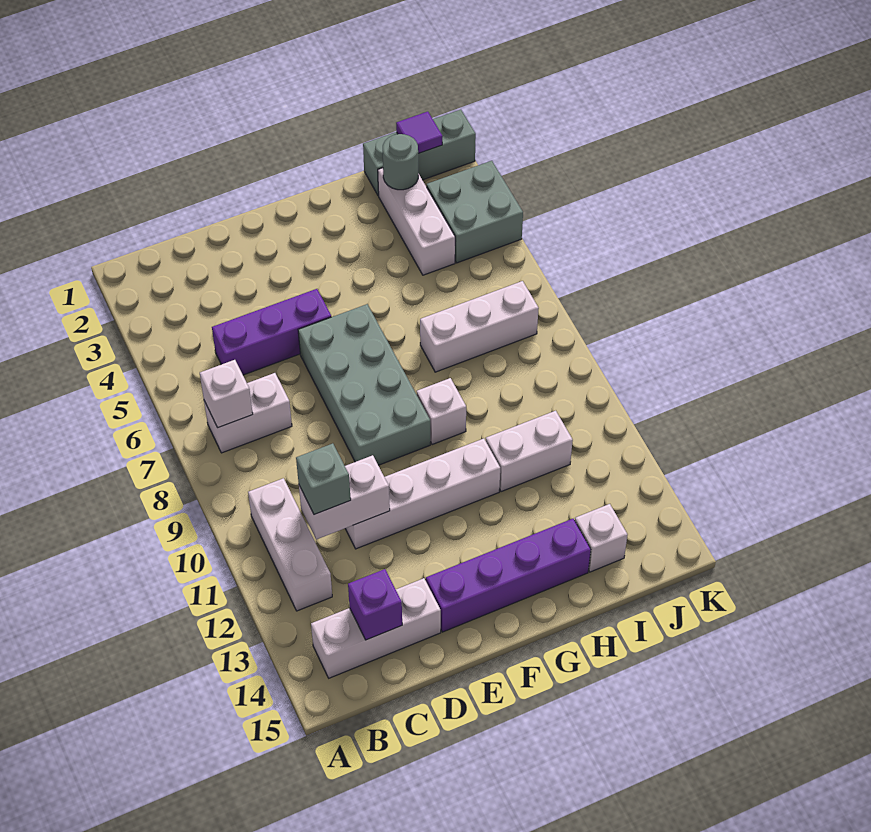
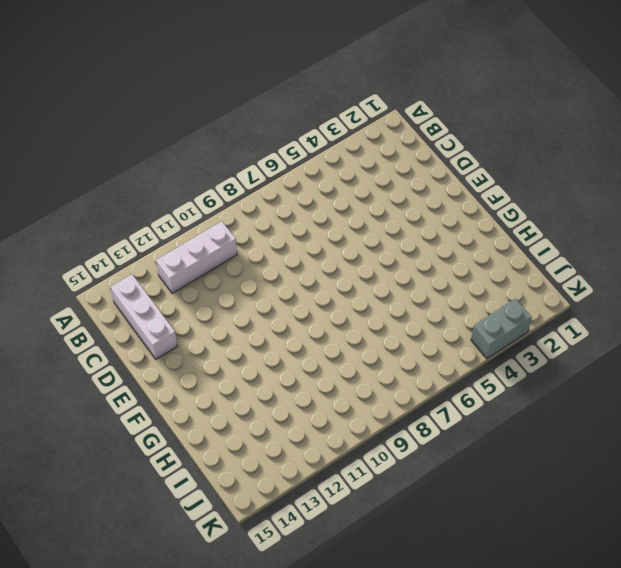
grey 1x2 brick [471,299,532,359] -> grey 2x2 brick [427,161,523,263]
none -> white 1x2 brick [204,373,292,453]
none -> purple 1x3 brick [212,289,331,375]
none -> white 1x4 brick [345,439,500,549]

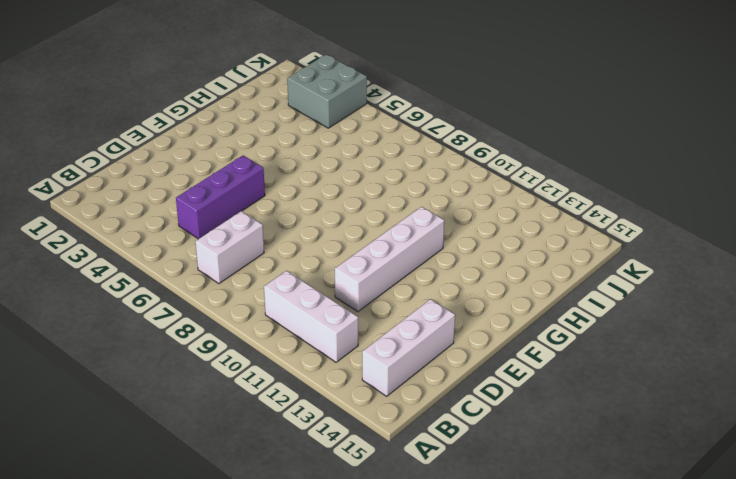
none -> grey 2x4 brick [298,304,430,465]
none -> purple 1x4 brick [426,519,591,632]
none -> white 1x1 brick [417,378,466,445]

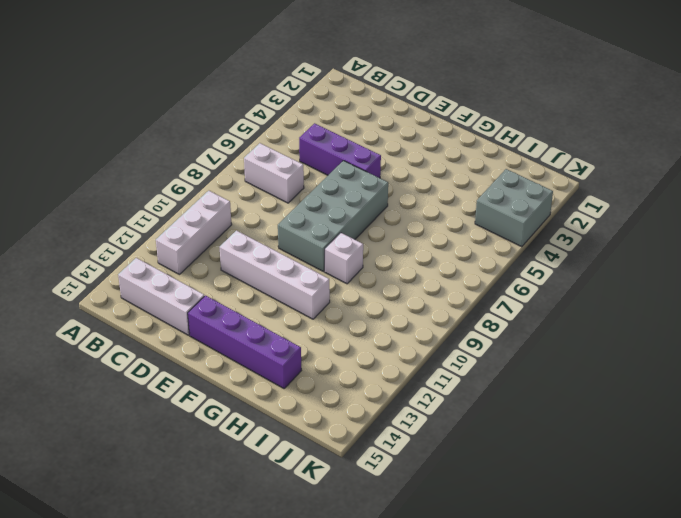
none -> white 1x3 brick [420,281,539,372]
none -> white 1x2 brick [486,411,573,492]
none -> grey 1x3 brick [363,110,476,196]

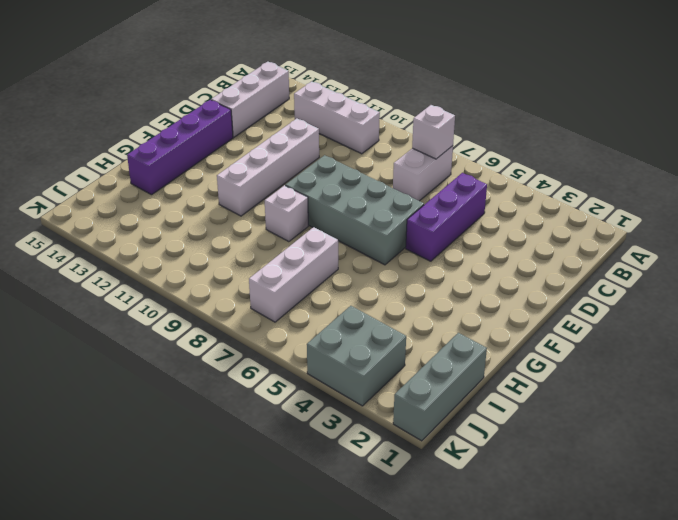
none -> white 1x2 brick [486,411,573,492]
none -> white 1x3 brick [378,168,455,275]
none -> white 1x1 brick [575,504,628,572]

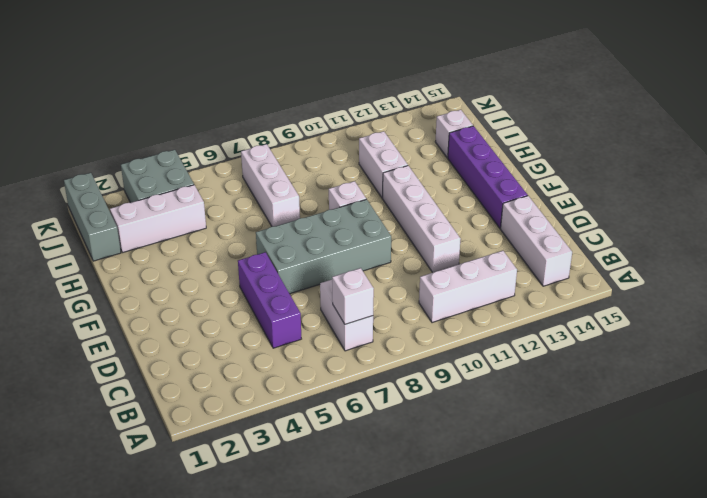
none -> white 1x2 brick [299,455,390,540]
none -> purple 1x1 brick [348,569,402,640]
none -> grey 1x1 round brick [383,134,419,190]

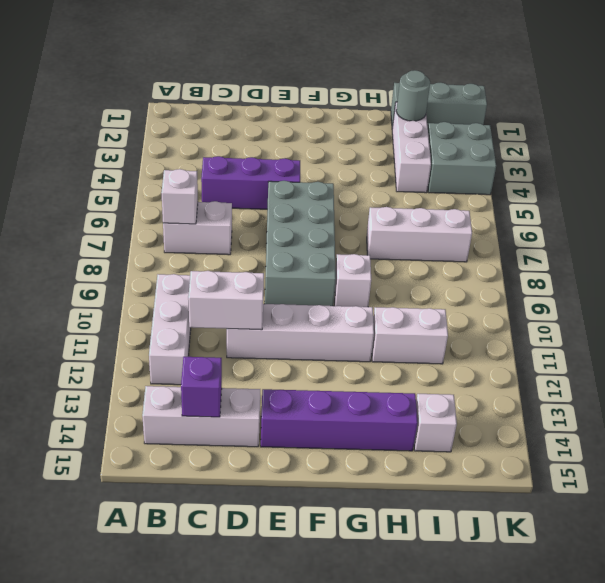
none -> purple 1x1 tile [396,112,443,153]
none -> grey 1x1 brick [296,443,351,515]

